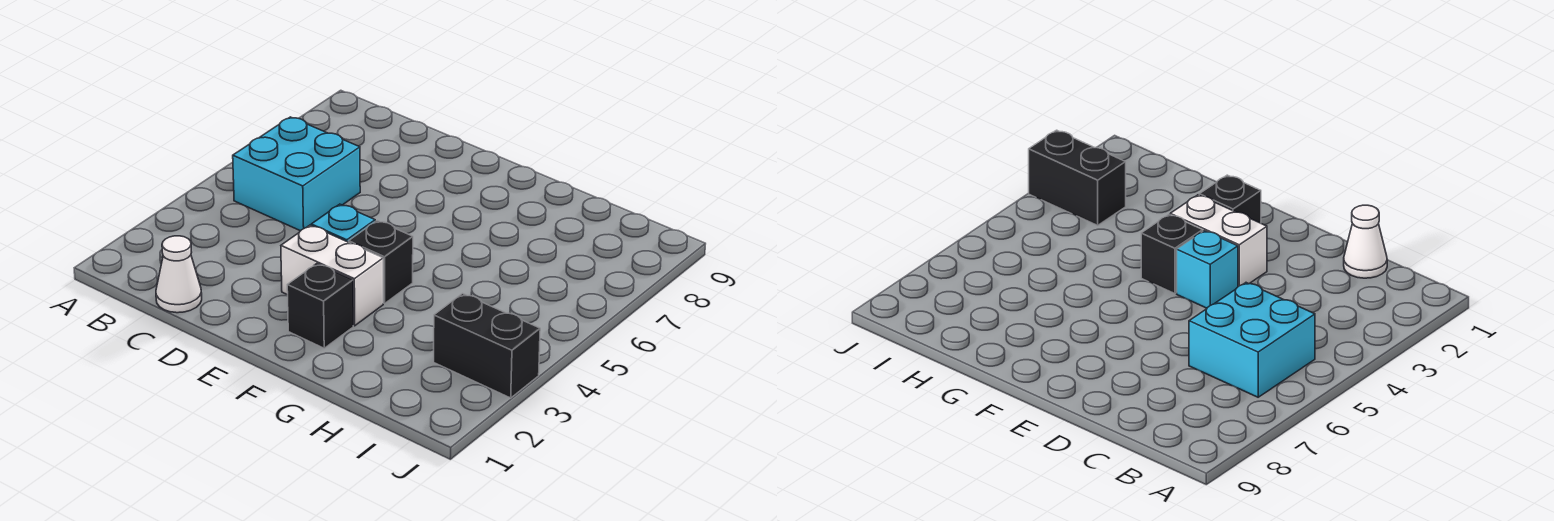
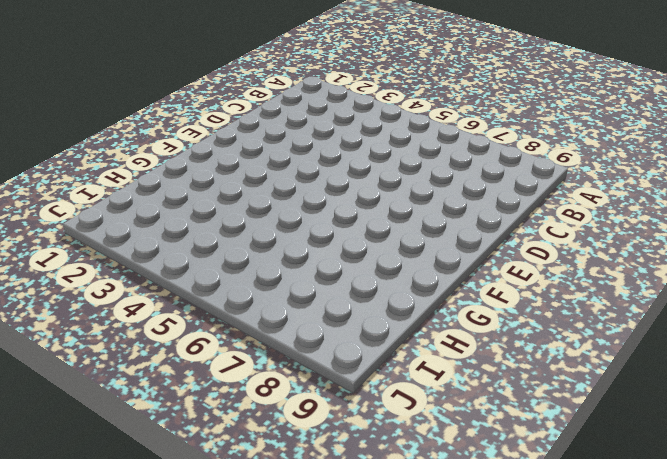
none -> cyan 2x2 brick [233,117,360,231]
none -> white 1x1 cone [156,236,202,313]

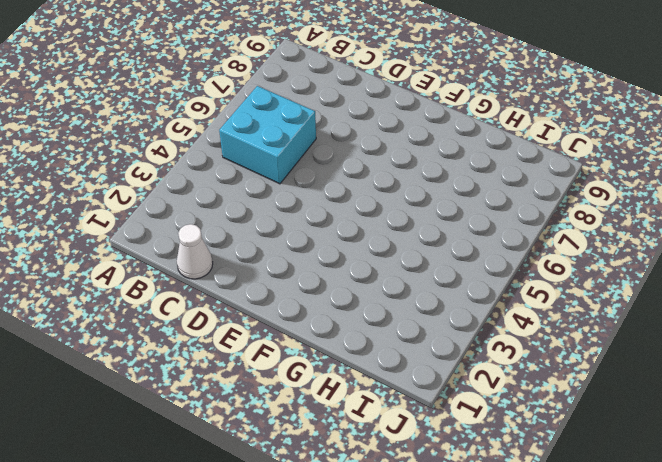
none -> white 1x2 brick [281,225,383,326]
none -> cyan 1x1 brick [311,204,375,242]

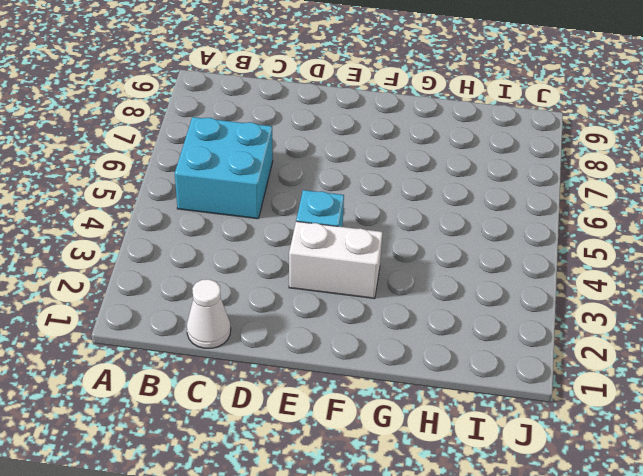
none -> black 1x1 brick [287,264,353,348]
none -> black 1x1 brick [349,221,413,303]

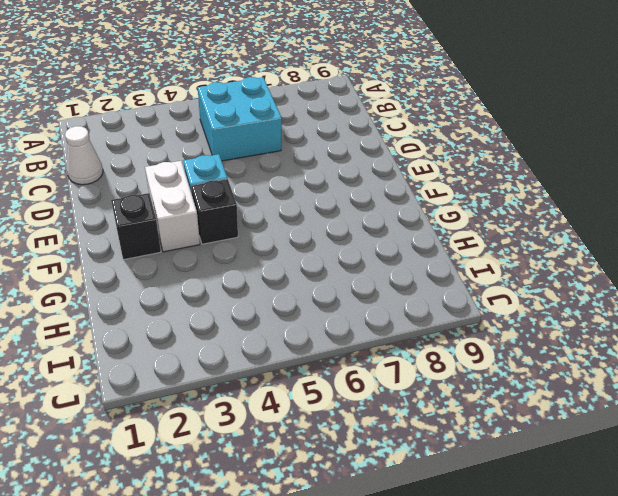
none -> black 1x2 brick [434,294,540,398]

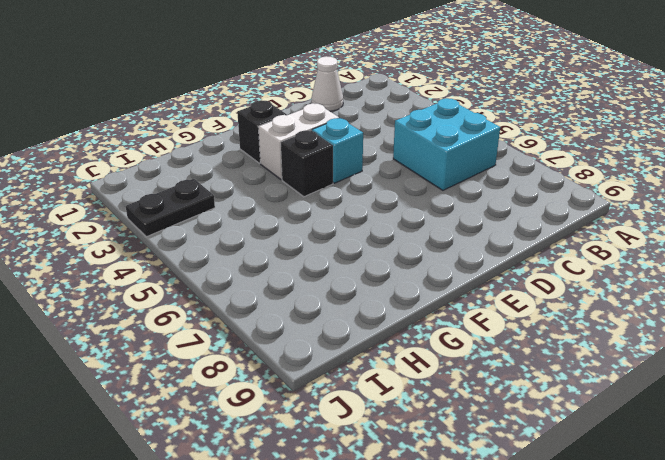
black 1x2 plate [126,179,215,237] -> black 1x2 brick [434,294,540,398]

